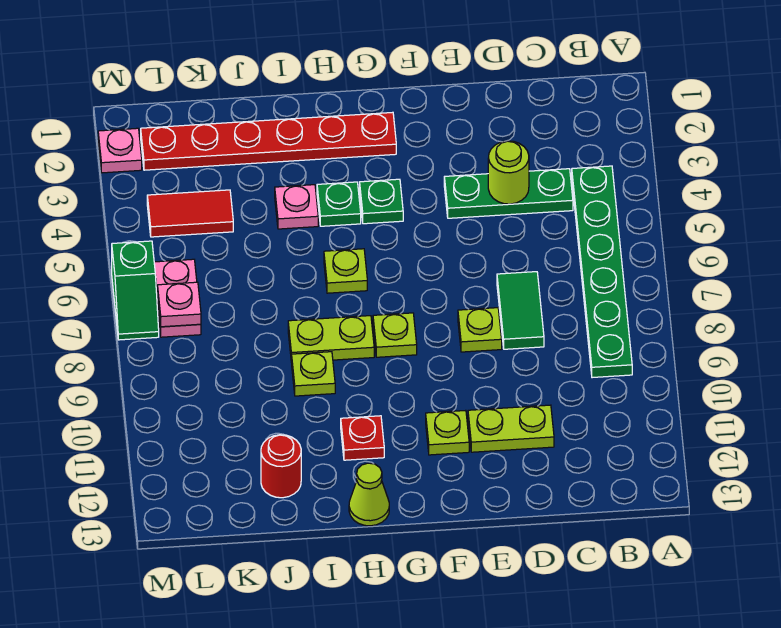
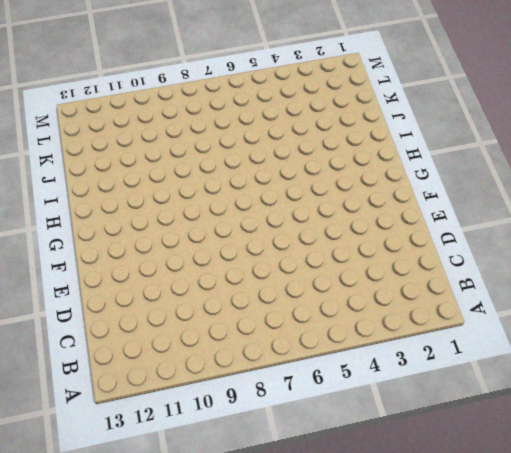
none -> green 1x6 plate [572,166,632,378]
none -> green 1x3 plate [444,169,573,218]
none -> green 1x2 tile [497,272,544,349]

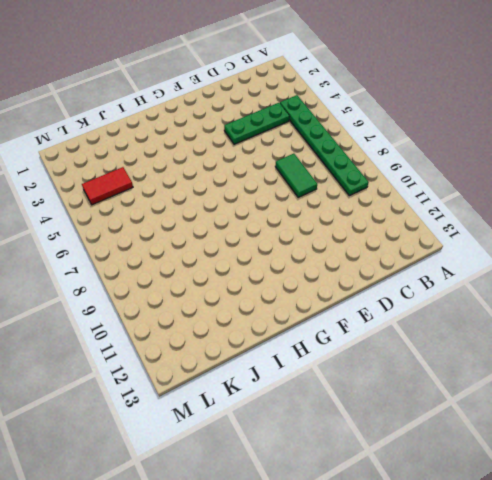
none -> lime 1x2 plate [468,405,554,452]
none -> lime 1x1 plate [458,308,502,352]
none -> lime 1x1 plate [426,410,469,455]

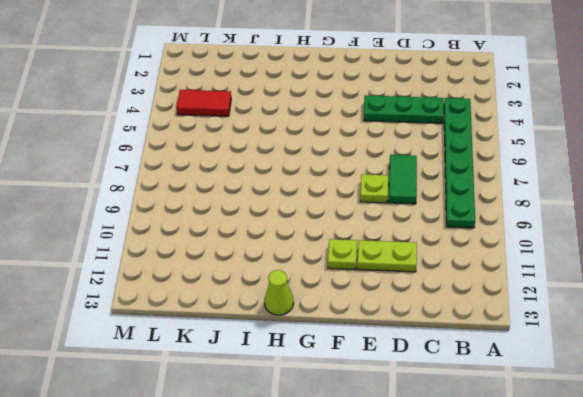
none -> red 1x6 plate [141,112,396,170]
none -> green 1x1 plate [360,179,403,224]
none -> lime 1x1 plate [373,313,417,357]

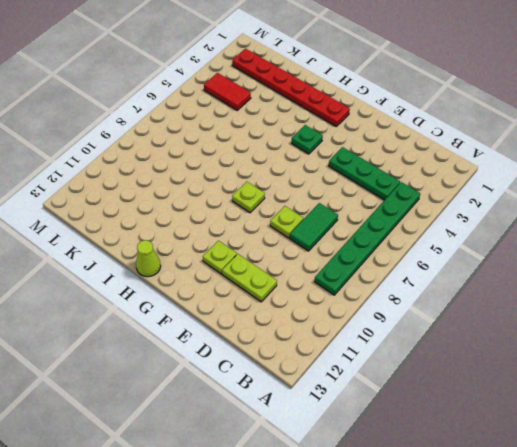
none -> green 1x1 plate [317,182,361,226]
none -> lime 1x1 plate [324,249,367,293]
none -> lime 1x2 plate [288,316,374,362]

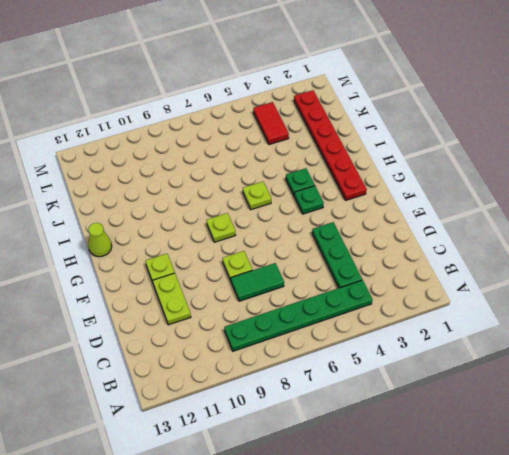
none -> lime 1x2 plate [288,316,374,362]
none -> red 1x1 plate [341,416,384,460]
none -> pink 1x1 plate [275,185,318,229]

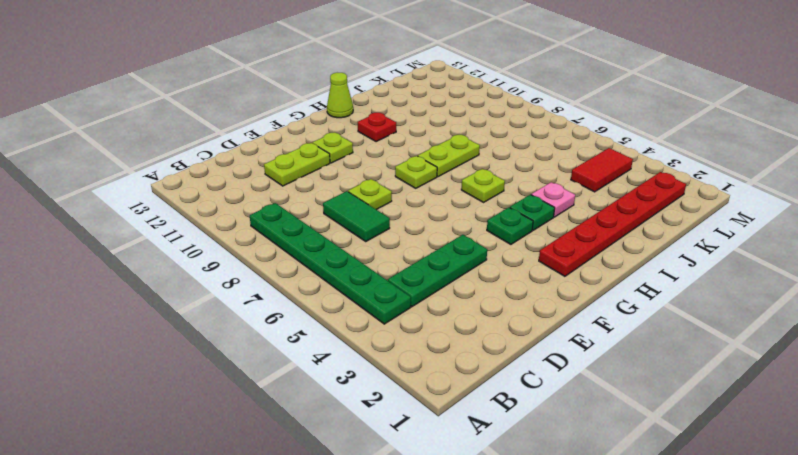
none -> lime 1x1 plate [292,352,335,396]
none -> red 1x1 round brick [261,435,301,498]
none -> pink 1x2 plate [154,259,201,337]

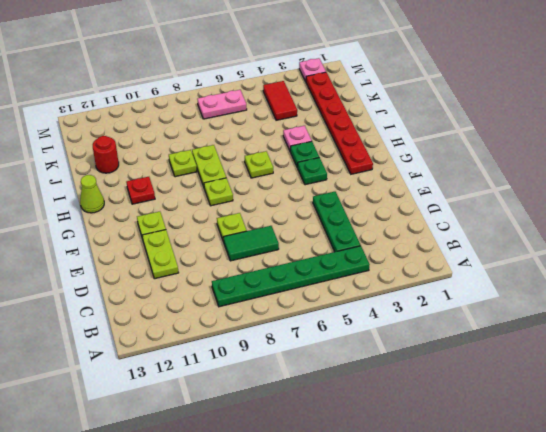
none -> green 1x2 slope [112,241,159,340]
none -> lime 1x1 round brick [488,141,529,204]
none -> pink 1x1 plate [158,282,201,327]

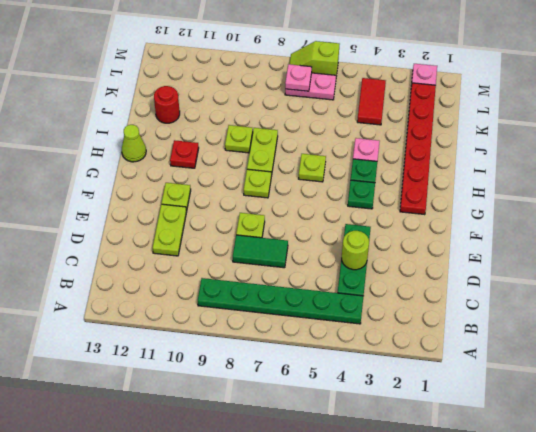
lime 1x2 slope [289,41,339,76] -> green 1x2 slope [112,241,159,340]

